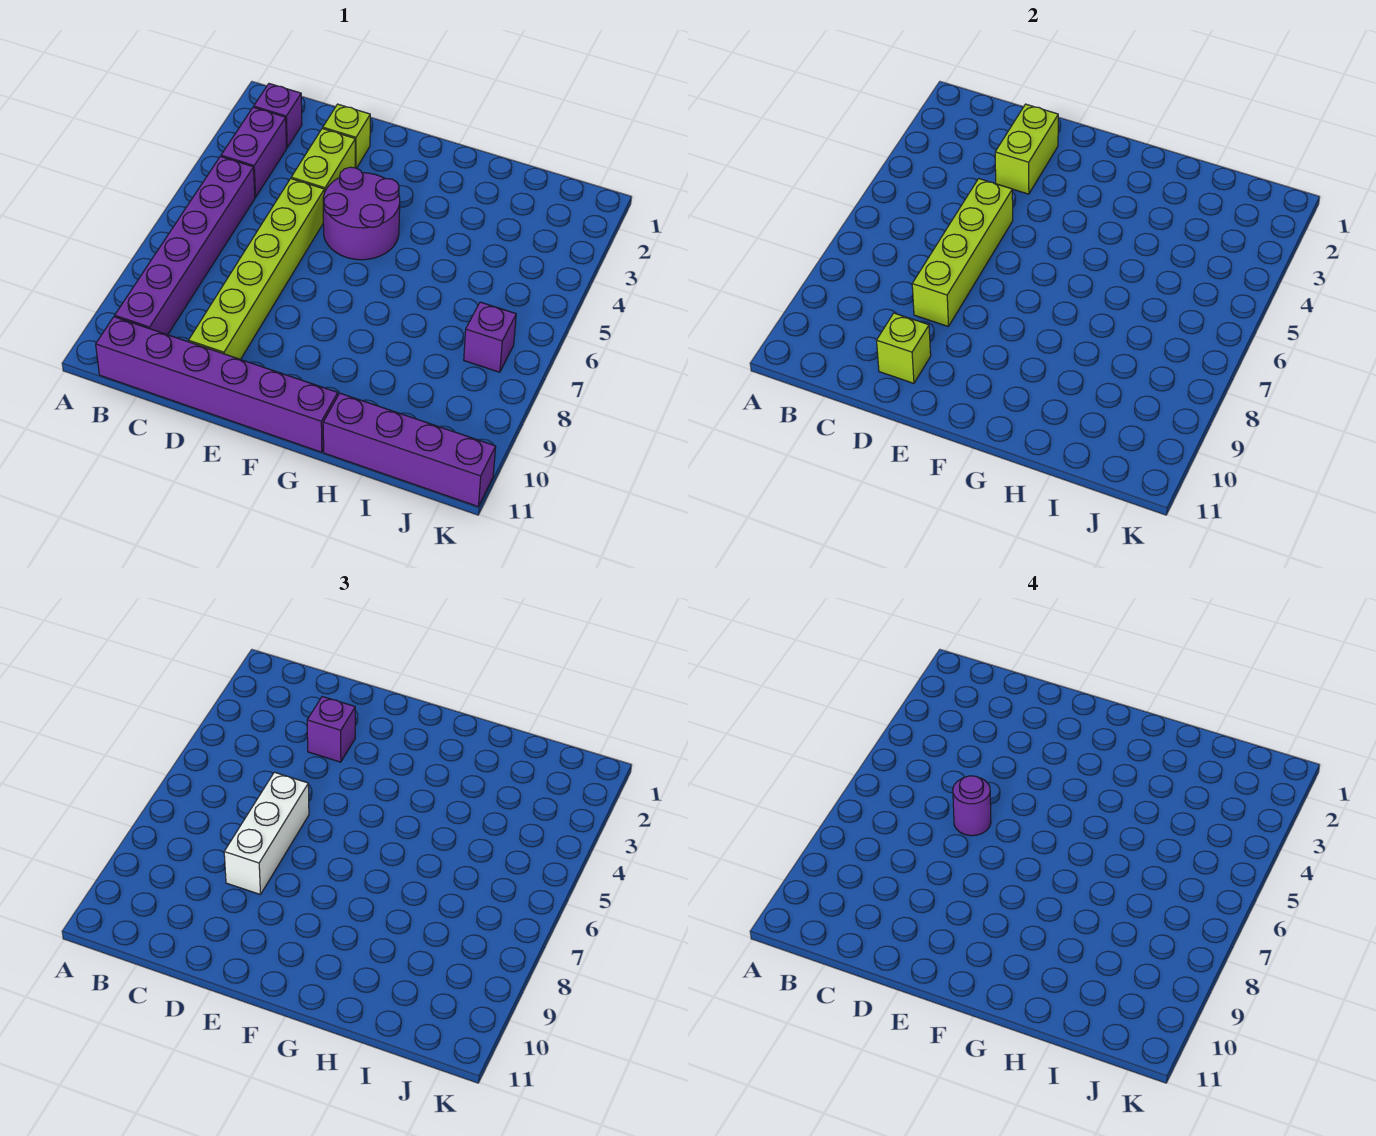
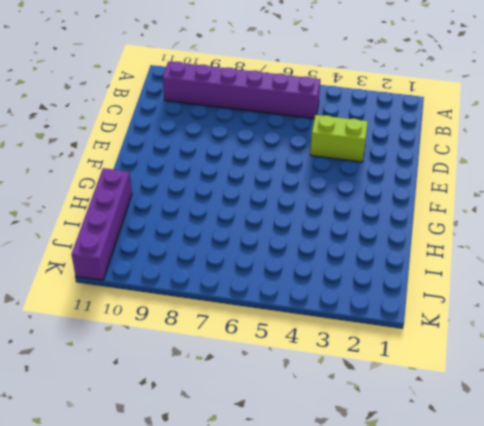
none -> purple 1x1 brick [254,84,302,148]
none -> purple 1x2 brick [221,107,286,197]
none -> purple 1x6 brick [96,317,338,452]

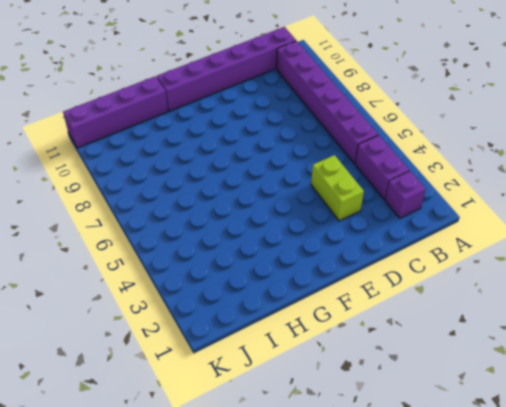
none -> lime 1x1 brick [323,104,370,168]
none -> lime 1x6 brick [189,179,324,359]
none -> purple 2x2 round brick [323,167,400,260]

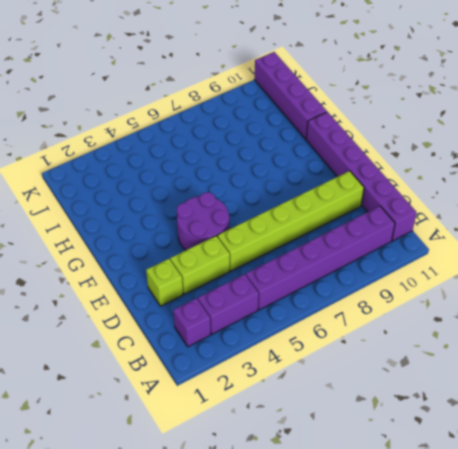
none -> purple 1x1 brick [464,302,516,372]
none -> lime 1x2 brick [995,104,1058,194]
none -> lime 1x4 brick [912,179,1013,327]

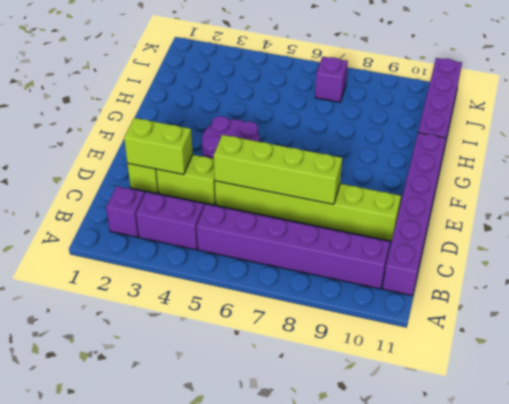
none -> lime 1x1 brick [877,313,931,383]
none -> purple 1x1 brick [307,697,355,762]
none -> white 1x3 brick [224,772,309,895]

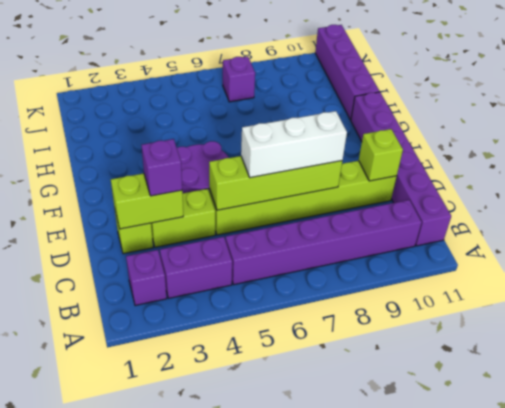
none -> purple 1x1 round brick [953,776,991,836]

